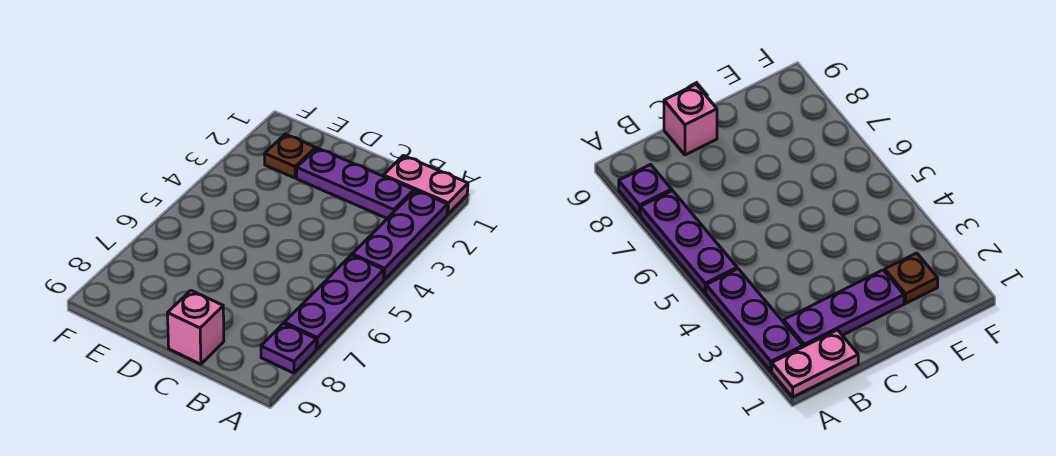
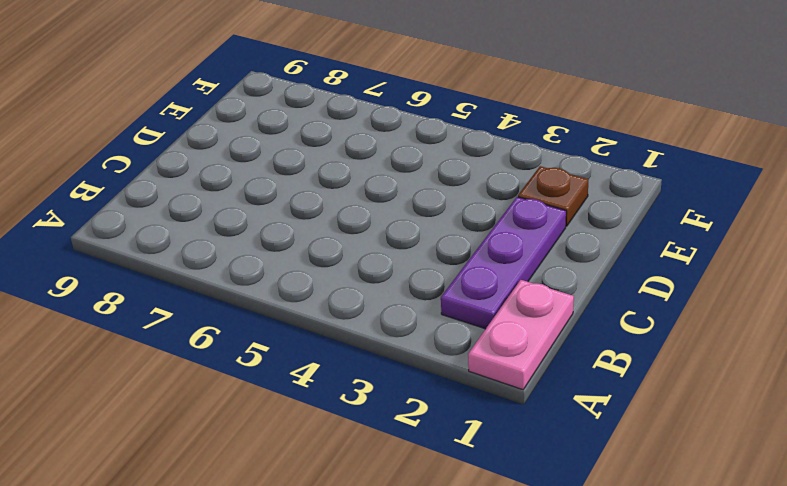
none -> purple 1x3 plate [352,190,448,280]
none -> purple 1x3 plate [284,255,384,349]

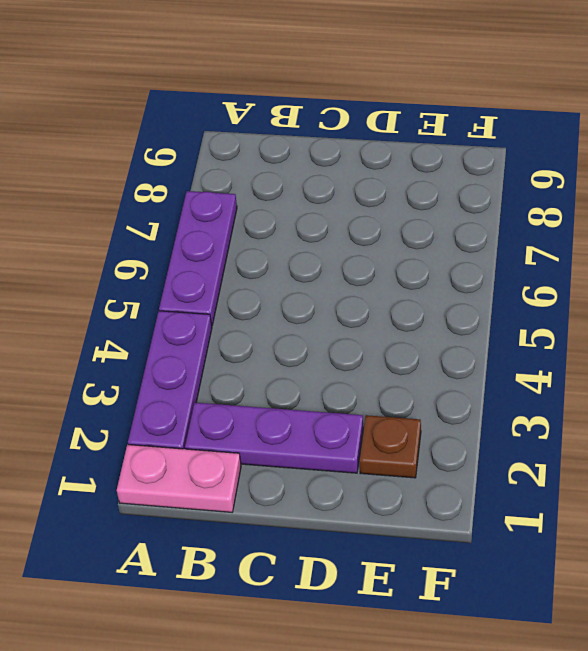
none -> purple 1x1 plate [261,323,316,373]
none -> pink 1x1 brick [167,291,224,364]

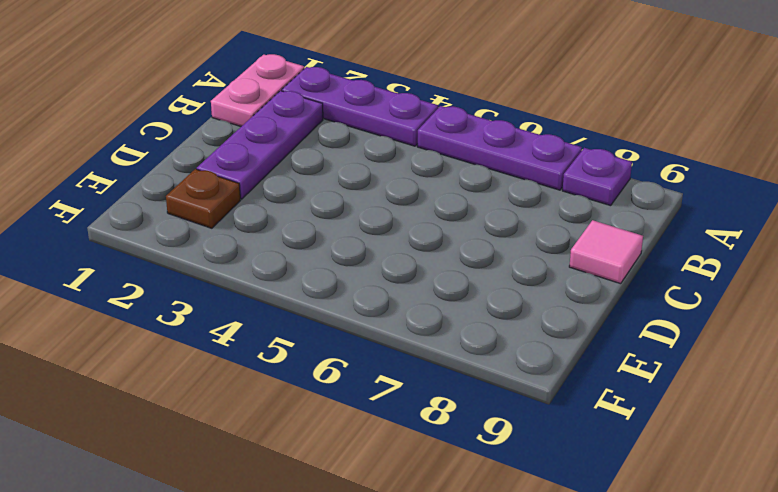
pink 1x1 tile [569,220,643,284] -> pink 1x1 brick [167,291,224,364]

